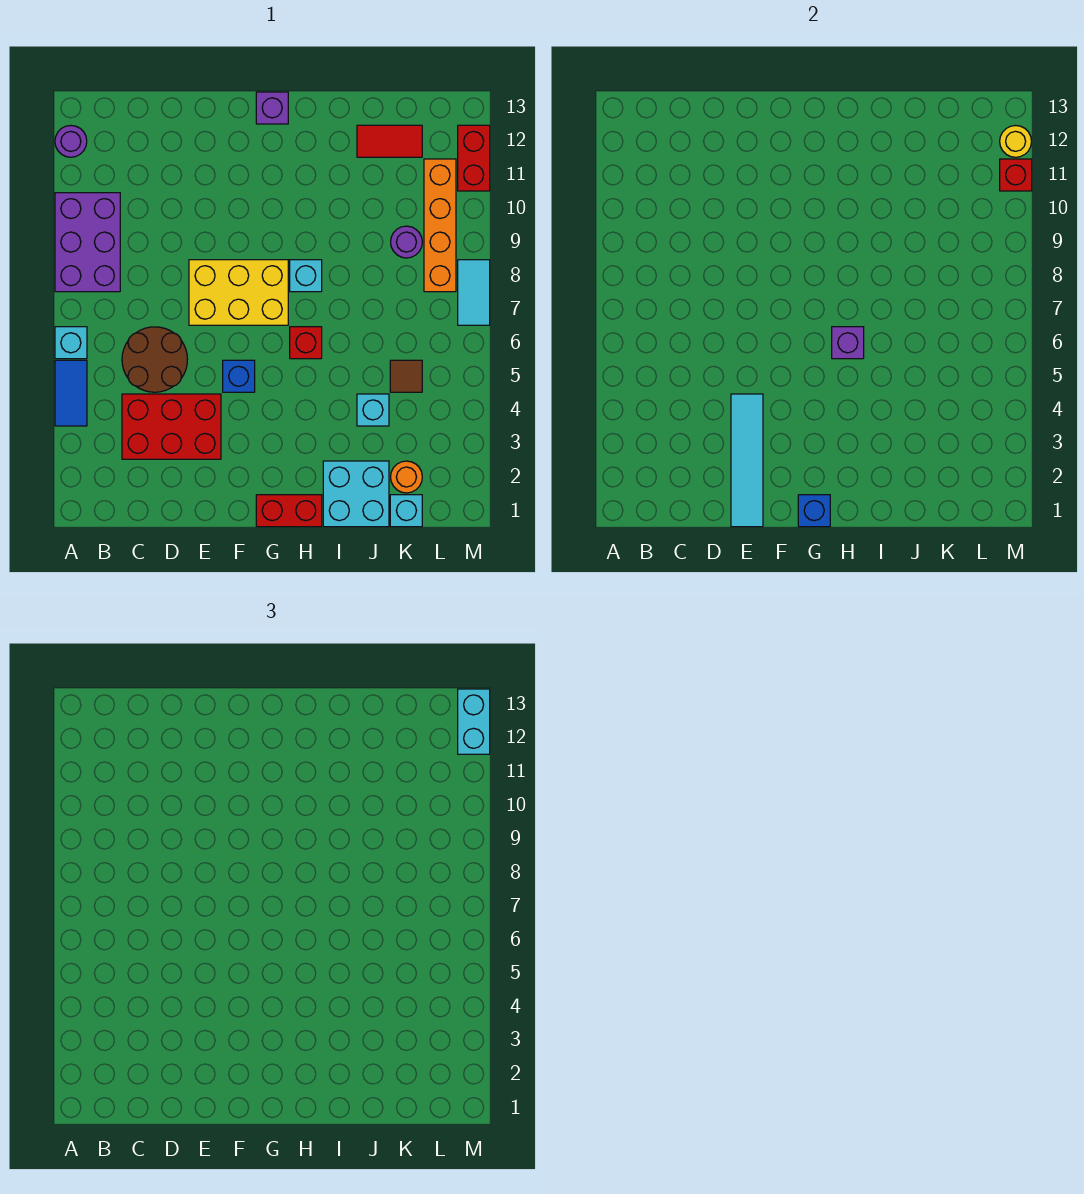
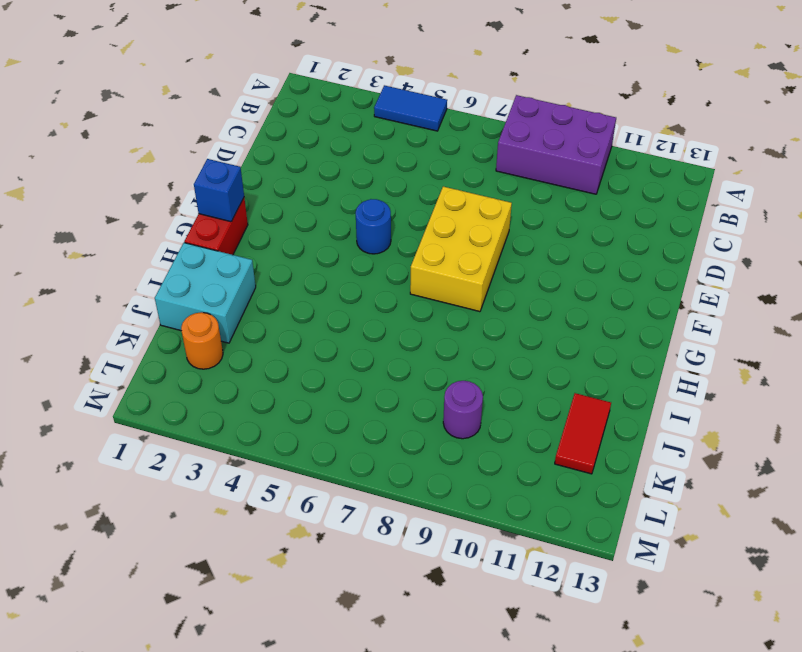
blue 1x1 round brick [356,199,391,254] -> blue 1x1 brick [223,360,255,392]
none -> cyan 1x1 brick [55,327,87,359]
none -> purple 1x1 round brick [55,126,87,157]
none -> red 2x3 brick [122,394,221,459]

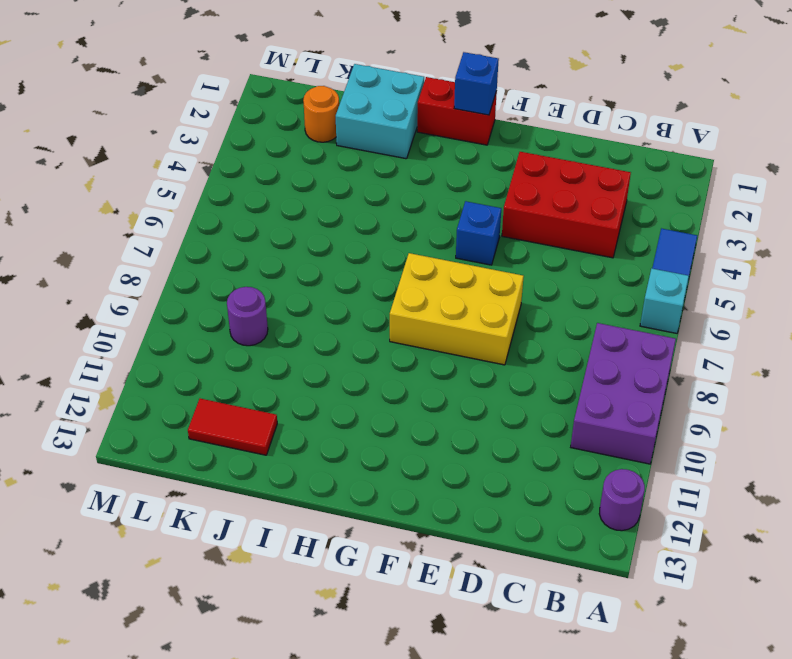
none -> brown 2x2 round brick [122,327,187,392]
none -> purple 1x1 brick [256,92,288,124]
none -> red 1x1 brick [290,327,322,359]

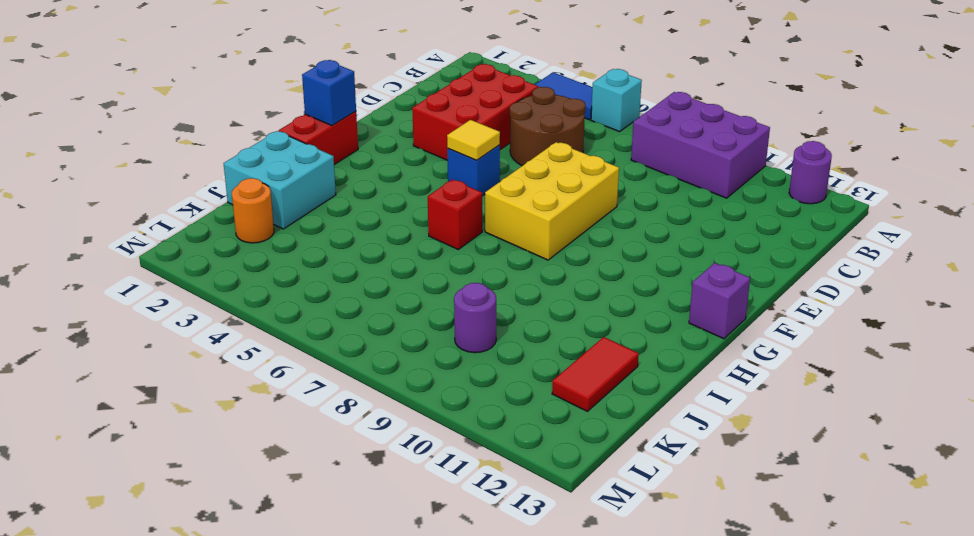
yellow 1x1 tile [447,120,500,160] -> none
none -> cyan 1x1 brick [290,260,322,292]
none -> cyan 1x1 brick [357,394,389,426]
none -> cyan 1x1 brick [390,495,422,527]

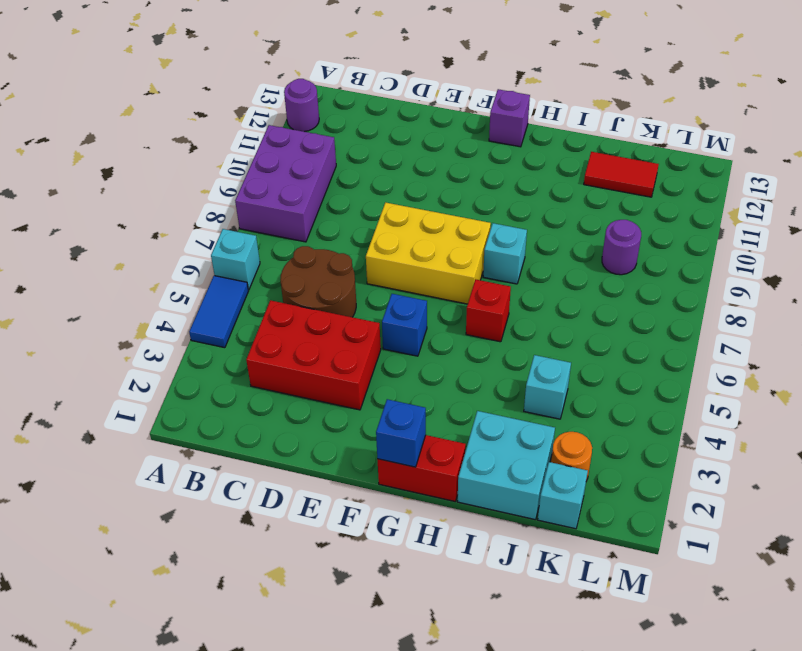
none -> brown 1x1 tile [390,360,422,392]
none -> orange 1x4 brick [424,159,456,292]
none -> cyan 1x2 tile [458,260,490,325]

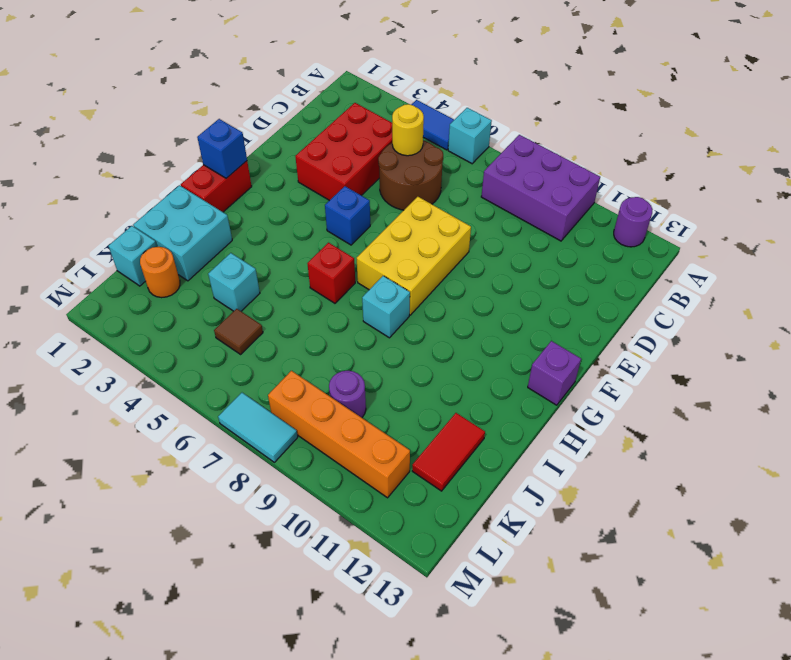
yellow 1x1 round brick [392,104,424,156] -> yellow 1x1 round brick moved to [1000,126,1032,157]
none -> red 1x2 brick [458,125,490,191]
none -> cyan 1x4 tile [731,394,763,527]
none -> purple 1x1 brick [832,327,864,359]

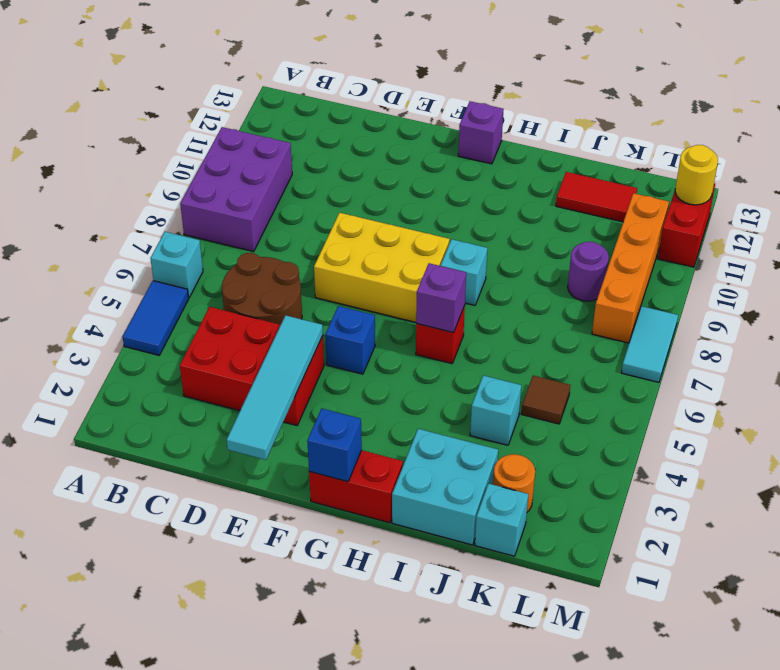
none -> purple 1x1 round brick [55,126,87,157]
none -> red 1x1 brick [1000,159,1032,191]
none -> cyan 1x2 brick [458,689,490,754]

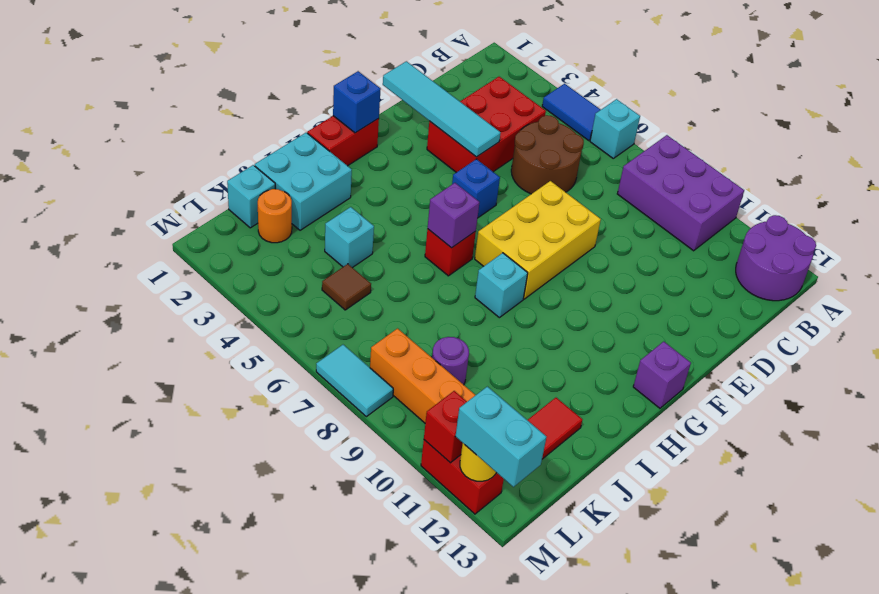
purple 2x2 round brick [736,215,816,301] -> purple 1x1 round brick [55,126,87,157]

